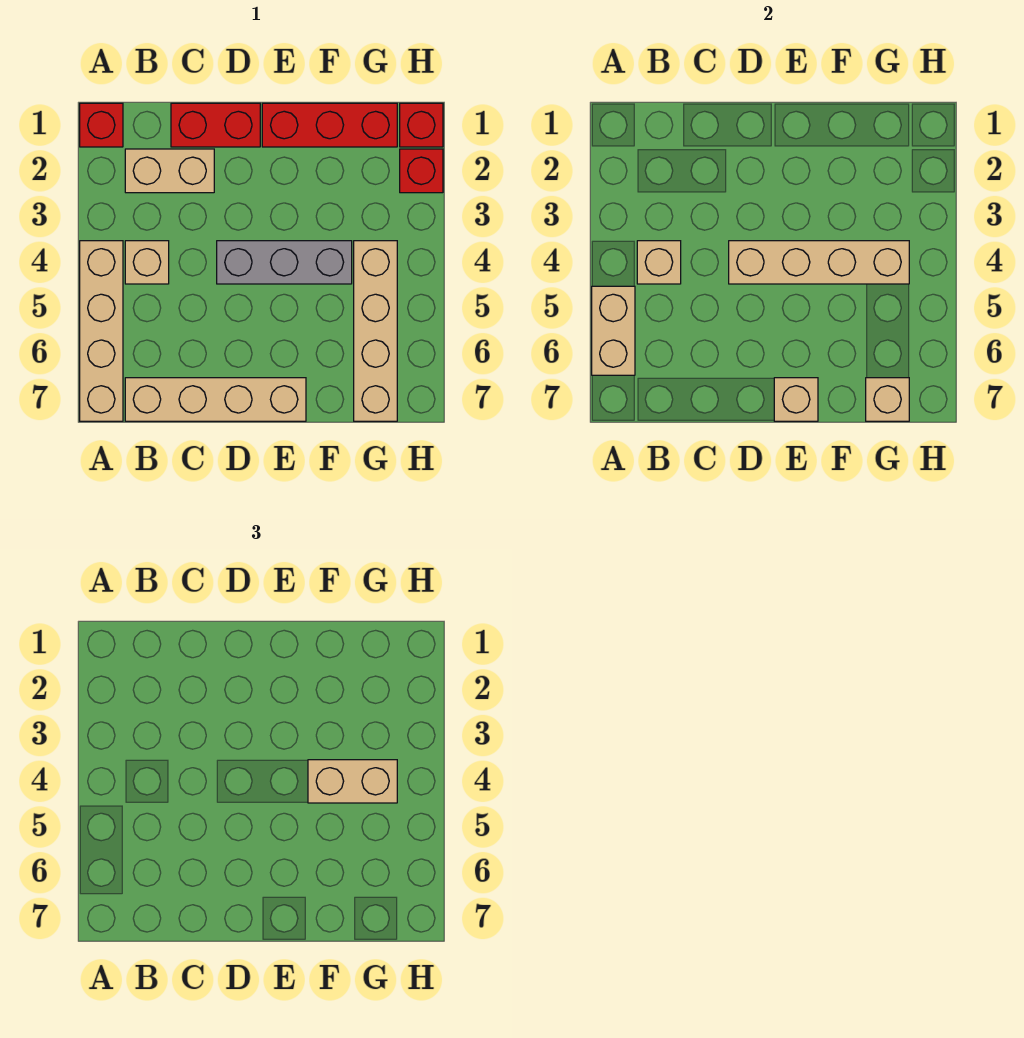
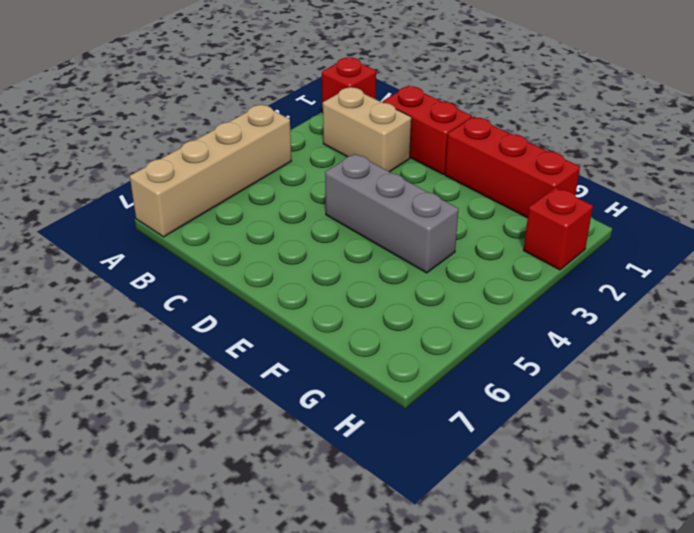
none -> tan 1x1 brick [125,241,169,284]
none -> tan 1x4 brick [125,378,306,421]
none -> tan 1x4 brick [354,241,397,421]

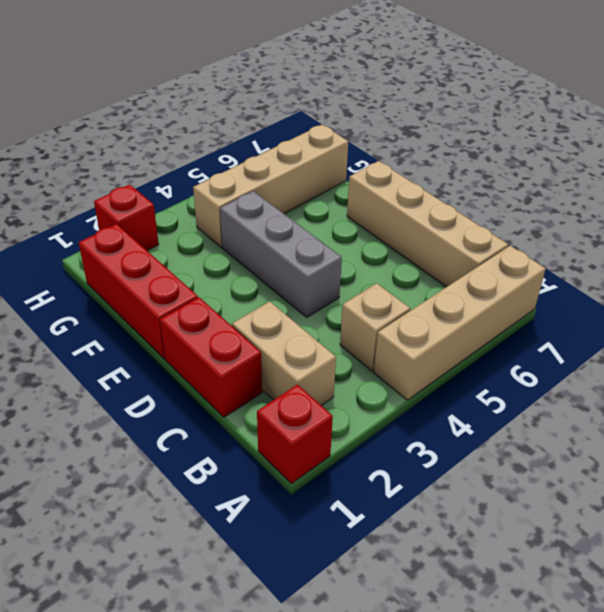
none -> red 1x1 brick [400,103,443,147]
none -> tan 1x2 brick [592,286,635,375]
none -> tan 1x1 brick [637,241,681,284]

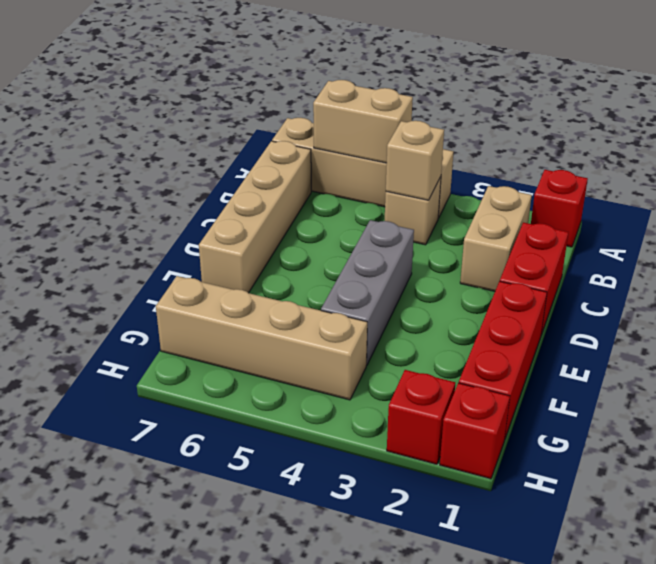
none -> tan 1x4 brick [729,241,909,284]
none -> tan 1x1 brick [774,378,818,421]
none -> tan 1x1 brick [866,378,909,421]

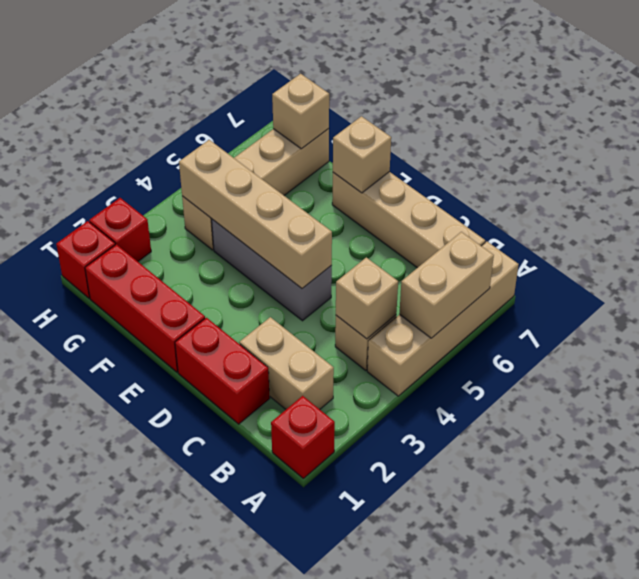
none -> tan 1x2 brick [308,760,397,803]

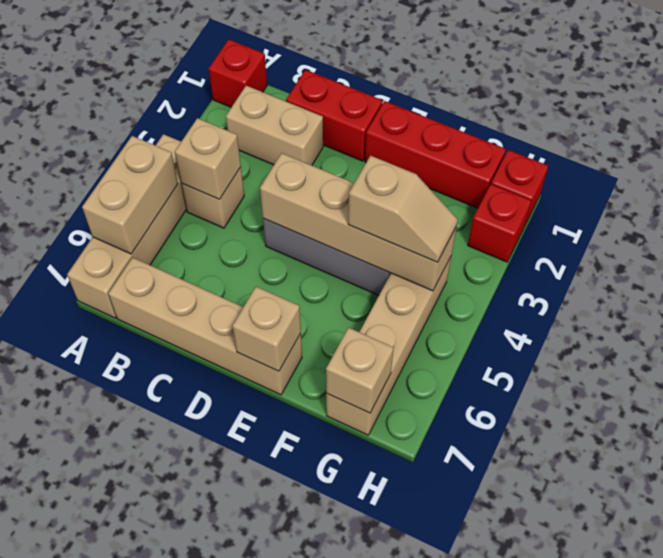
tan 1x2 slope [348,156,458,262] -> tan 1x2 brick [308,760,397,803]

